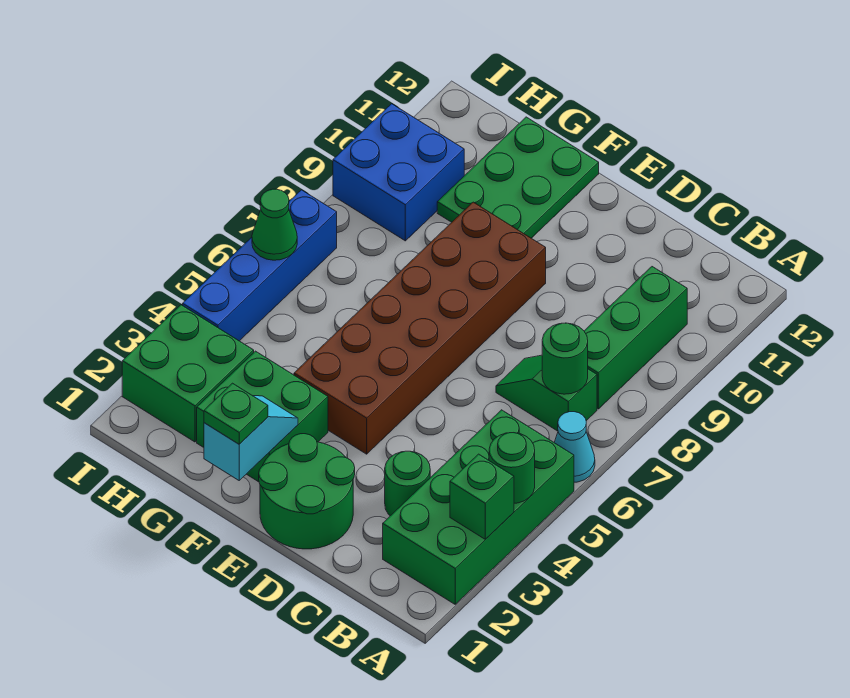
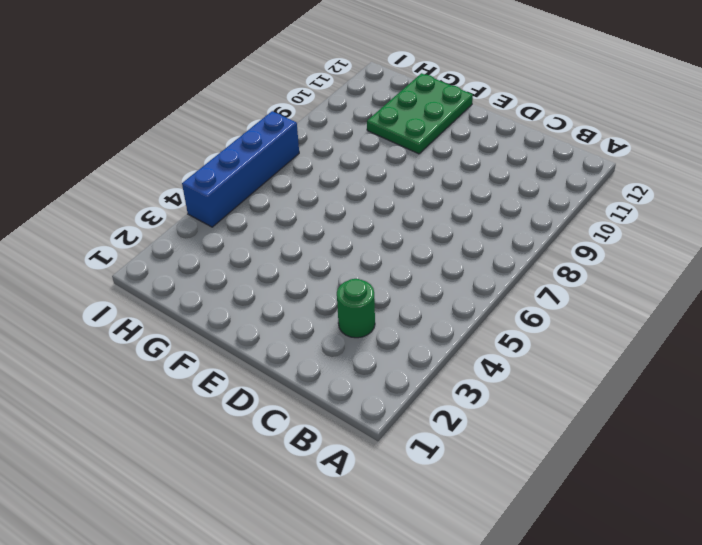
none -> green 2x4 brick [383,410,574,604]
none -> cyan 1x1 cone [554,412,595,482]
none -> green 1x2 slope [496,355,597,431]

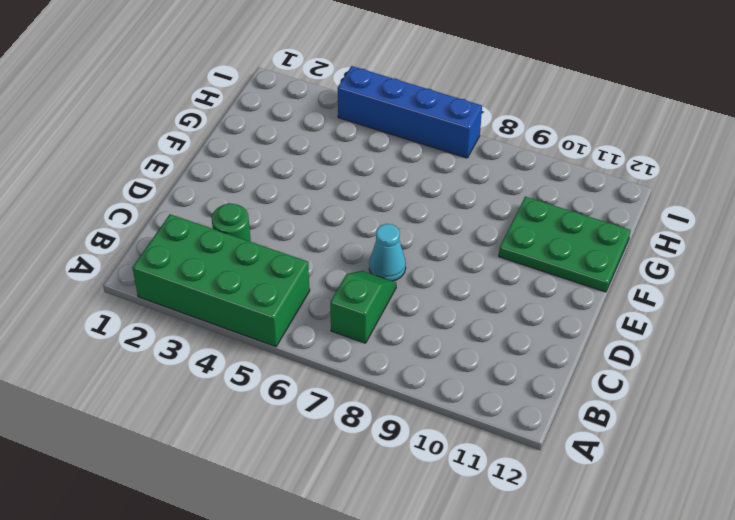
cyan 1x1 cone [369,224,406,281] -> cyan 1x1 cone moved to [554,412,595,482]
none -> green 1x3 brick [584,267,687,409]
none -> green 2x2 round brick [259,434,355,549]
none -> brown 2x6 brick [294,202,546,454]

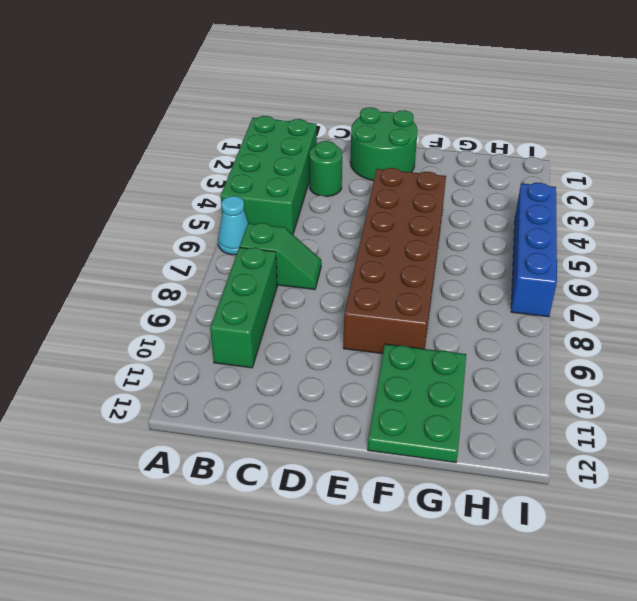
none -> green 2x2 brick [197,351,328,482]
none -> green 2x2 brick [122,305,254,442]
none -> blue 2x2 brick [333,104,464,241]

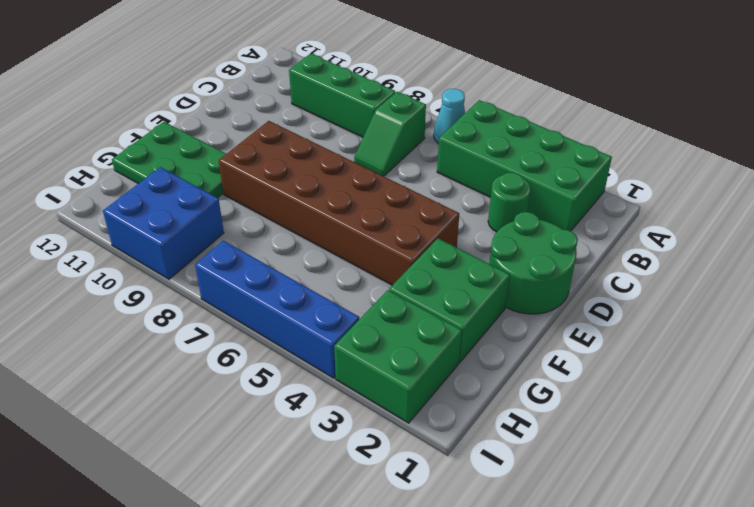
none -> green 1x1 brick [450,454,514,539]
none -> green 1x1 round brick [489,433,535,503]
none -> green 1x1 round brick [542,323,588,394]

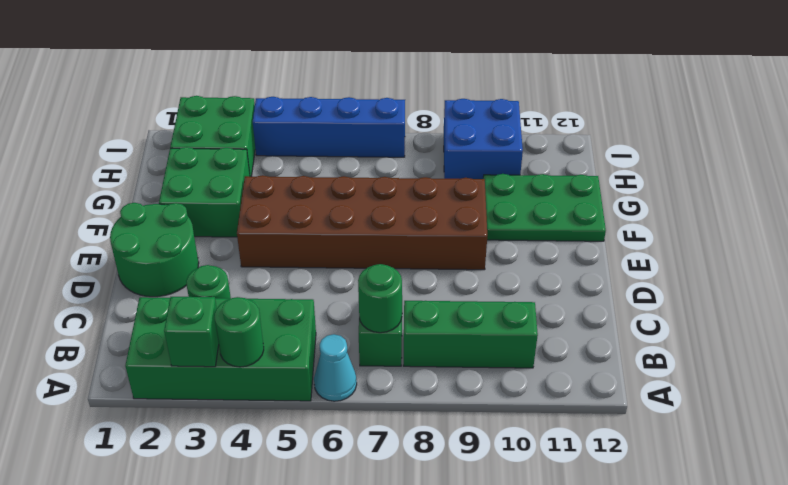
none -> cyan 1x2 slope [204,396,298,480]
none -> green 1x1 cone [252,189,297,260]
none -> green 1x1 plate [204,383,268,444]

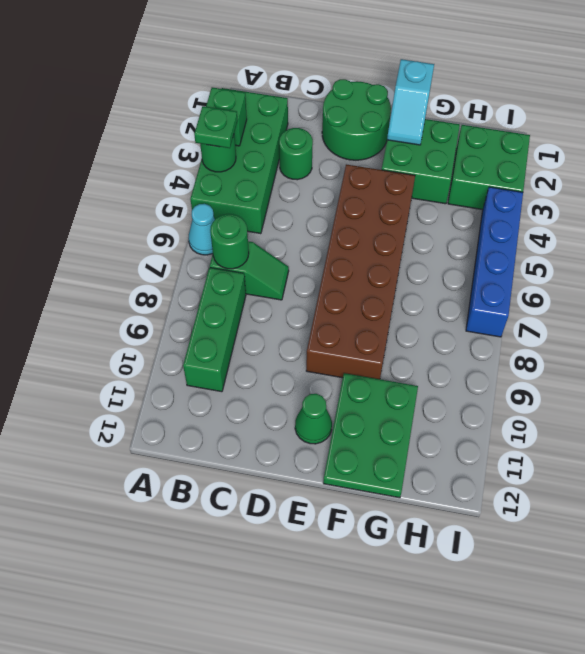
green 1x1 plate [194,106,237,148] -> green 1x1 plate moved to [204,383,268,444]
green 1x1 cone [295,394,332,444] -> green 1x1 cone moved to [252,189,297,260]
none -> blue 2x2 brick [333,104,464,241]

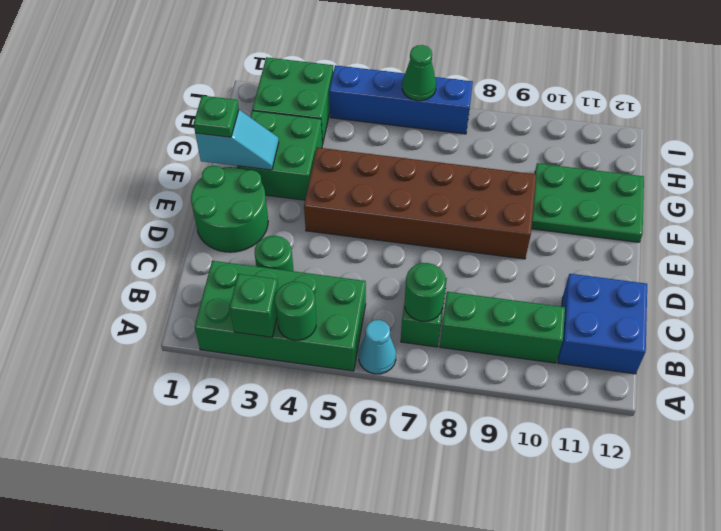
blue 2x2 brick [558,274,647,374] -> blue 2x2 brick moved to [333,104,464,241]

